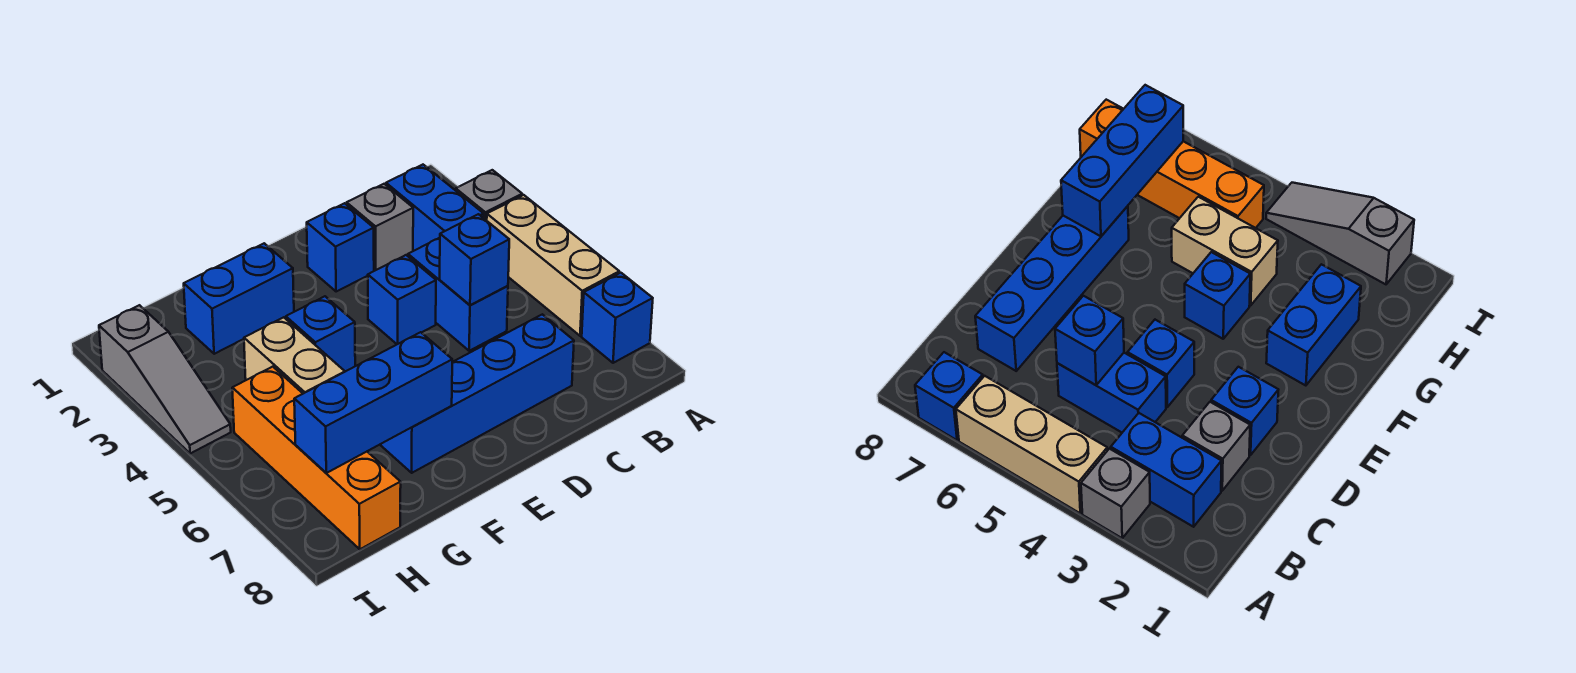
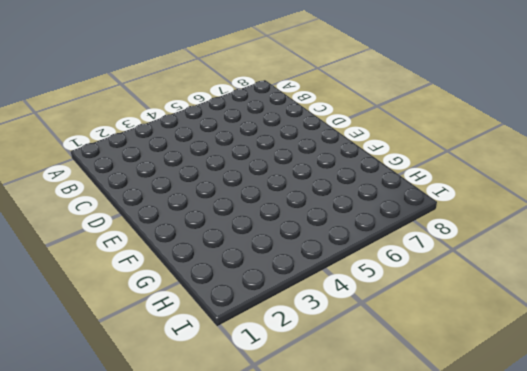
none -> grey 1x1 brick [456,170,522,221]
none -> tan 1x3 brick [487,195,619,336]
none -> blue 1x1 brick [582,273,653,363]

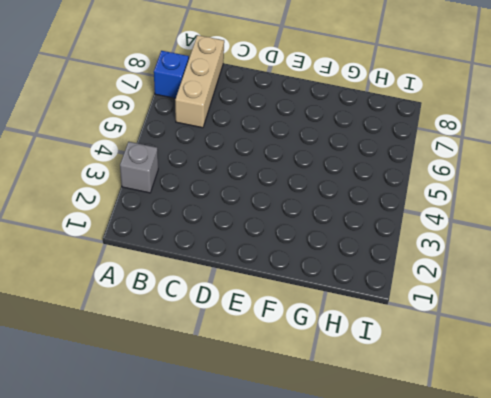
tan 1x3 brick [175,35,224,128] -> tan 1x3 brick moved to [487,195,619,336]
none -> blue 1x2 brick [386,165,484,251]
none -> grey 1x1 brick [347,184,413,271]
none -> blue 1x2 brick [408,238,508,351]

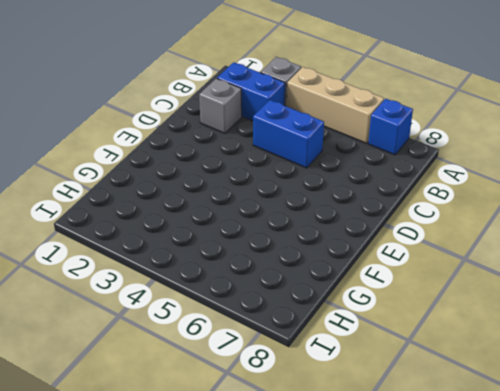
none -> blue 1x4 brick [381,314,574,473]
none -> blue 1x1 brick [307,203,374,292]
none -> blue 1x1 brick [368,255,436,344]

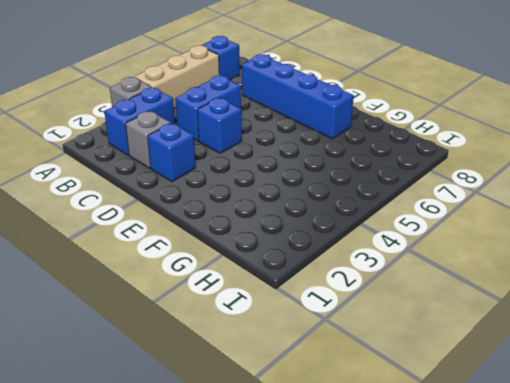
none -> blue 1x2 brick [184,243,294,354]
none -> blue 1x1 brick [286,296,355,372]
none -> tan 1x2 brick [244,317,345,394]

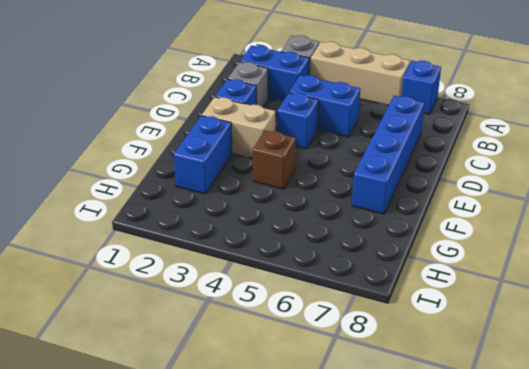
tan 1x2 brick [202,97,275,158] -> tan 1x2 brick moved to [244,317,345,394]
brown 1x1 brick [253,131,296,189] -> blue 1x1 brick [286,296,355,372]
none -> orange 1x4 brick [232,367,401,549]
none -> grey 1x3 slope [99,305,231,454]
none -> blue 1x1 brick [440,214,509,305]

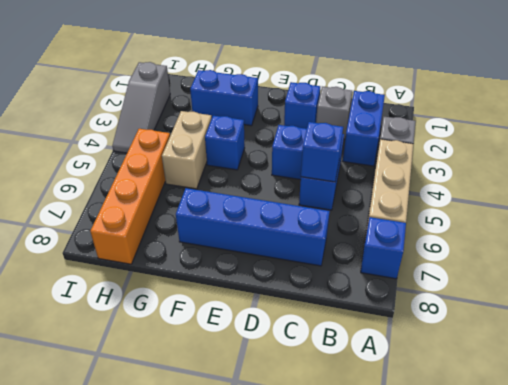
none -> blue 1x3 brick [294,332,452,473]

